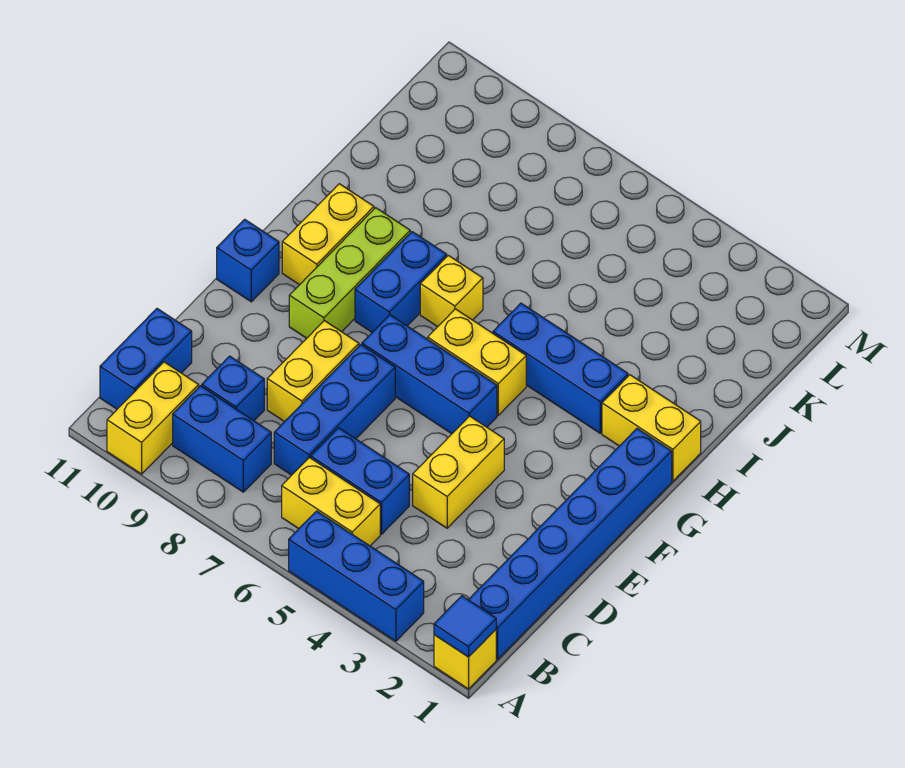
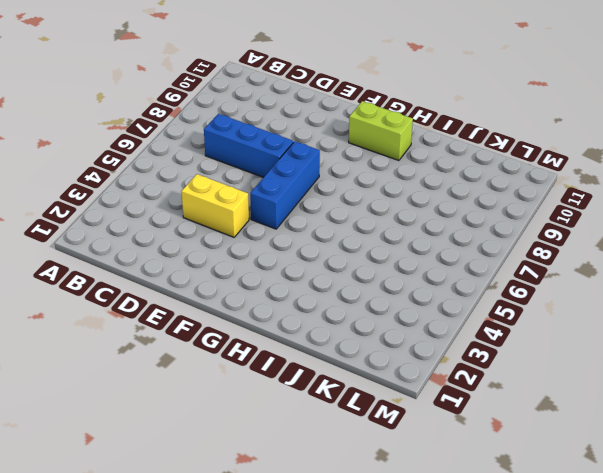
lime 1x2 brick [349,101,413,161] -> yellow 1x2 brick [282,184,374,285]
none -> yellow 1x1 brick [434,630,496,689]
none -> blue 1x3 brick [289,511,424,641]
none -> yellow 1x2 brick [107,362,199,474]

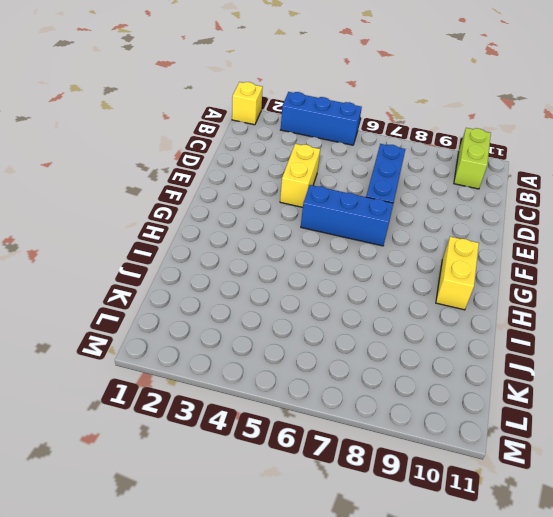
lime 1x2 brick [454,128,491,189] -> yellow 1x2 brick [107,362,199,474]
none -> blue 1x6 brick [469,429,672,659]
none -> yellow 1x2 brick [282,458,380,546]
none -> blue 1x2 brick [173,386,271,492]

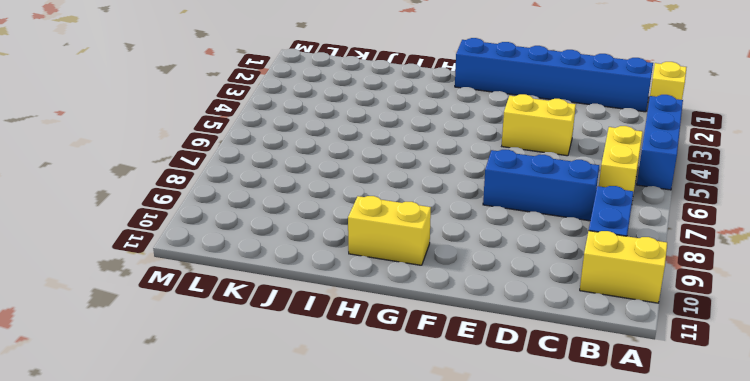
none -> blue 1x2 brick [100,309,192,409]
none -> blue 1x2 brick [311,428,409,534]
none -> blue 1x1 brick [202,356,264,421]

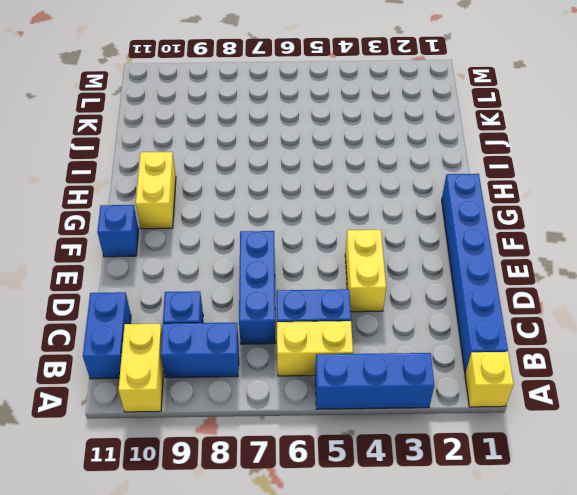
none -> yellow 1x2 brick [267,321,359,422]
none -> blue 1x3 brick [362,315,497,434]
none -> lime 1x3 brick [289,208,410,338]

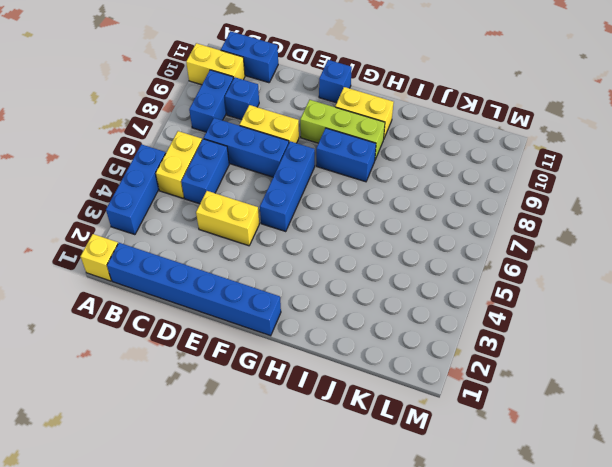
none -> yellow 1x2 brick [428,309,526,415]
none -> yellow 1x2 brick [602,375,701,481]
none -> blue 1x3 brick [493,303,628,433]

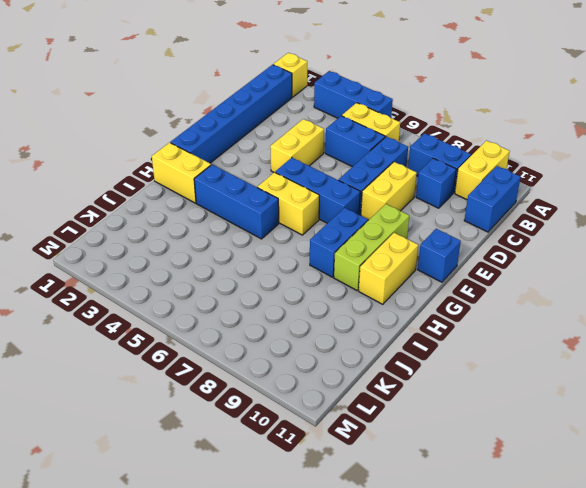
none -> yellow 1x1 brick [420,255,483,327]
none -> blue 1x1 tile [434,596,496,657]

